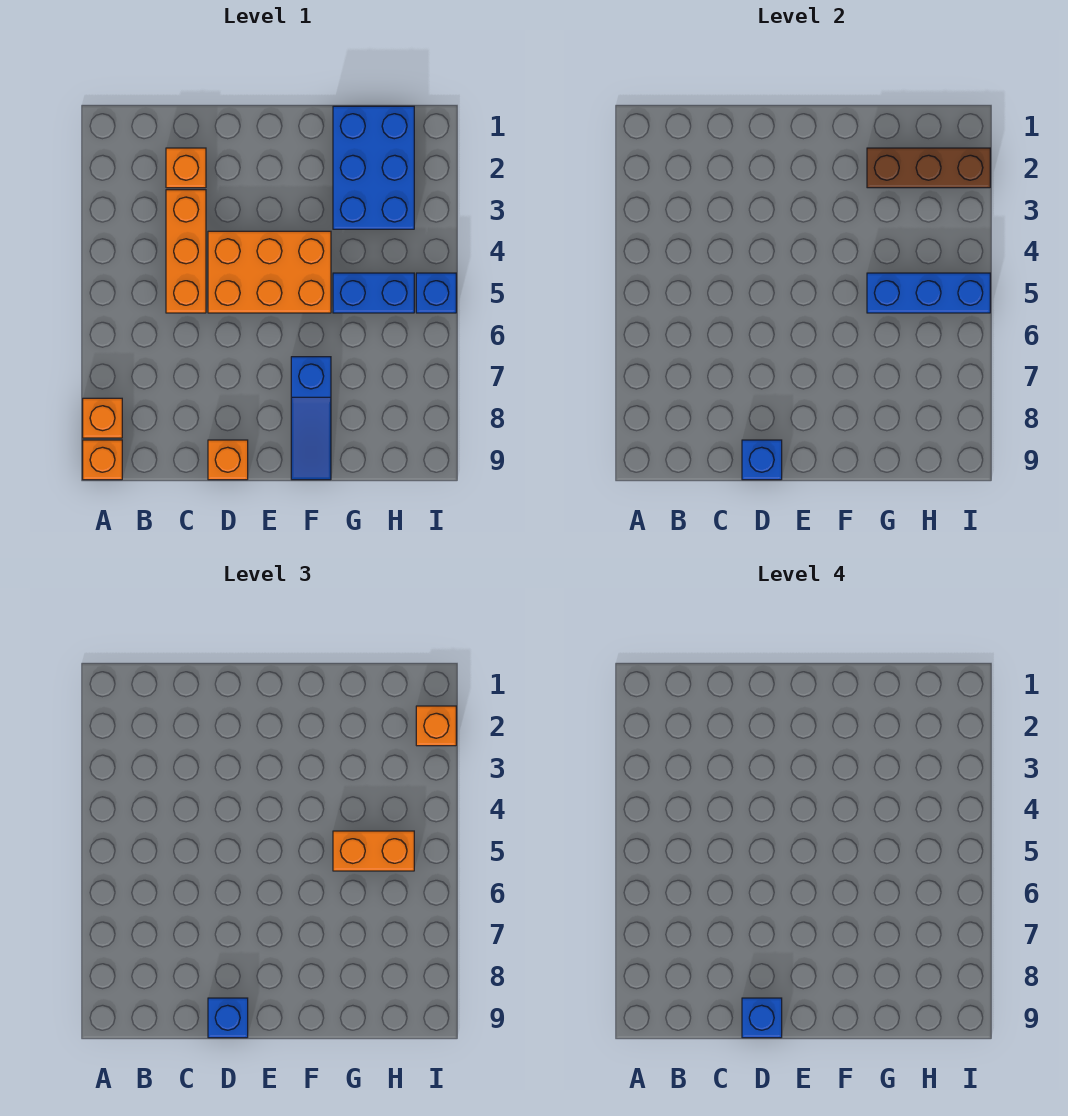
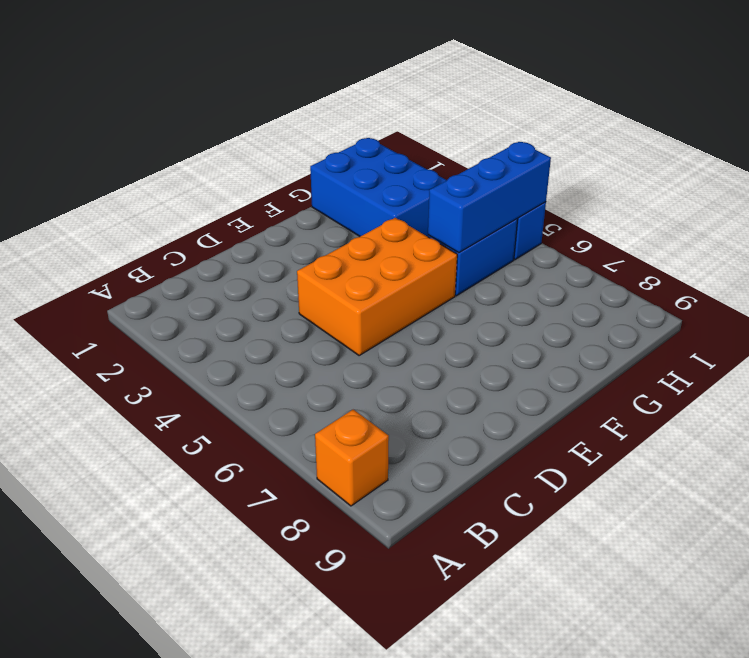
none -> orange 1x1 brick [83,440,122,480]
none -> orange 1x1 brick [166,148,206,188]
none -> orange 1x3 brick [166,190,206,313]

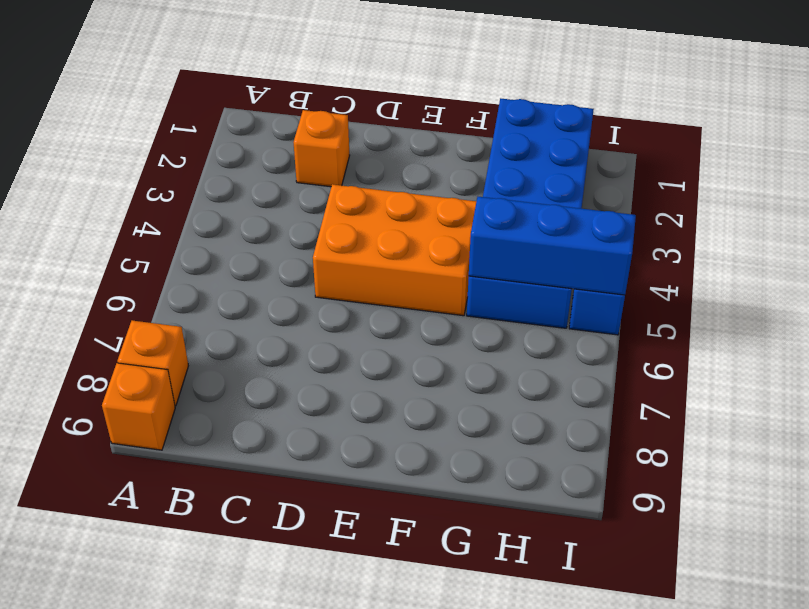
none -> orange 1x3 brick [166,190,206,313]
none -> orange 1x1 brick [208,440,248,480]
none -> blue 1x3 slope [291,357,331,480]

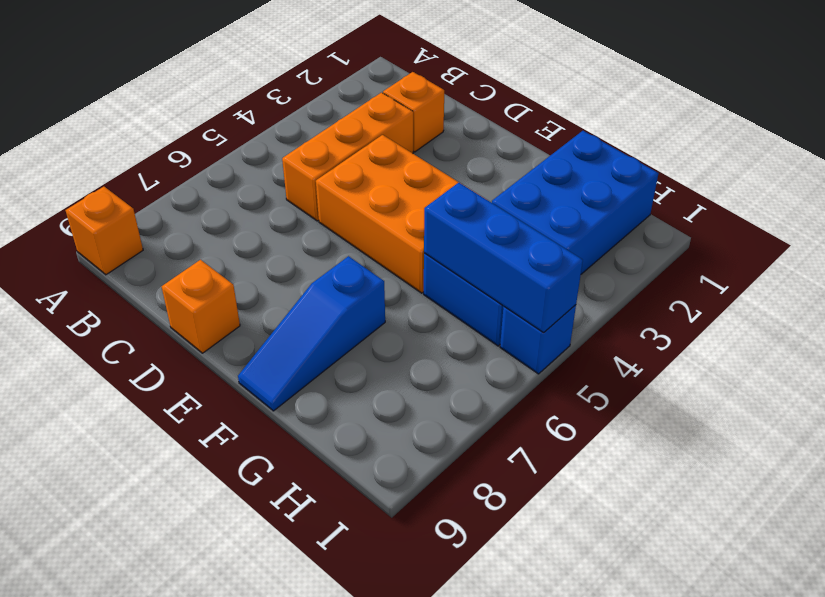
none -> orange 1x1 brick [83,398,122,438]
none -> blue 1x1 brick [742,440,782,480]
none -> brown 1x3 brick [867,148,990,188]

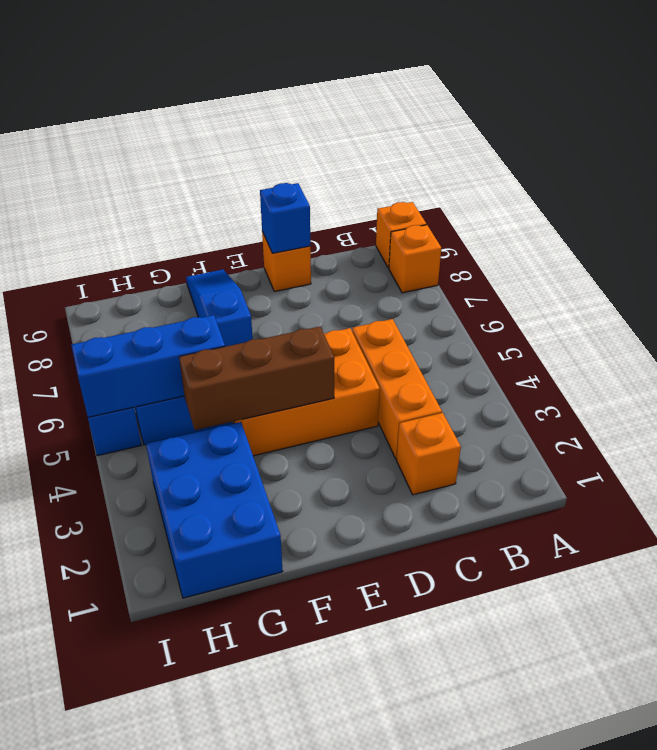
brown 1x3 brick [179,327,334,430] -> brown 1x3 brick moved to [867,148,990,188]
none -> blue 1x1 brick [208,998,248,1038]
none -> orange 1x2 brick [333,831,414,871]
none -> orange 1x1 brick [416,706,456,746]

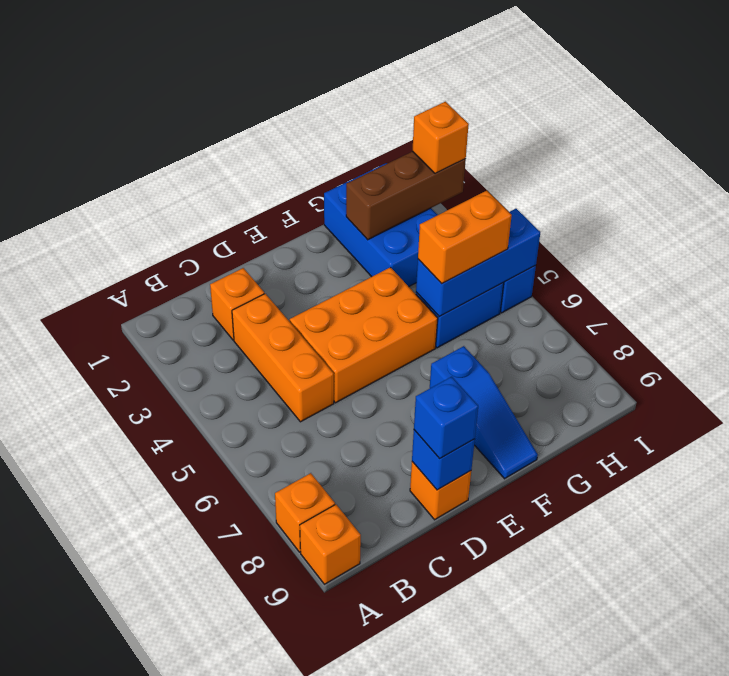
none -> blue 1x1 brick [742,998,782,1038]

